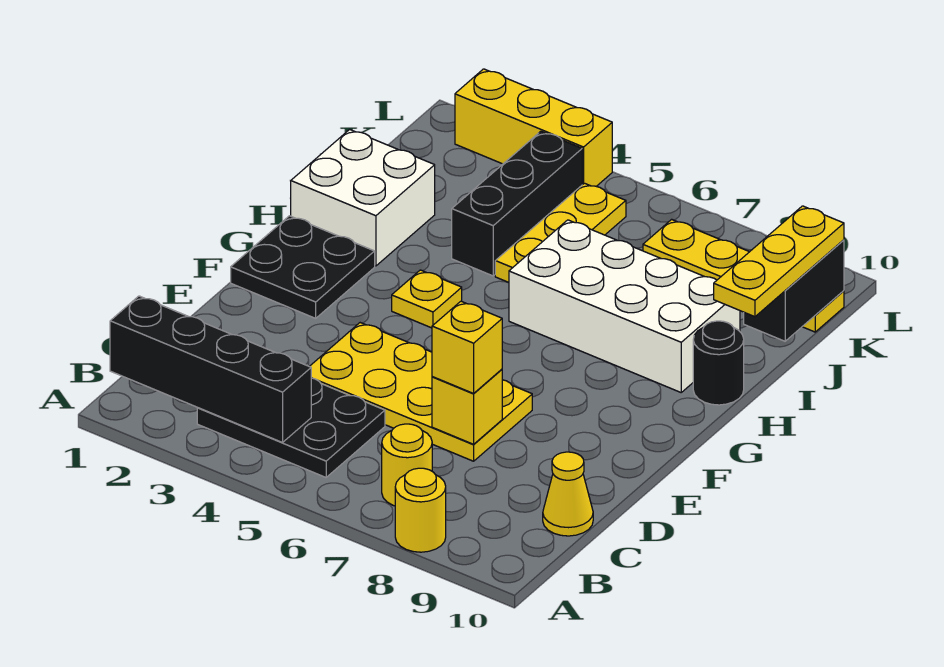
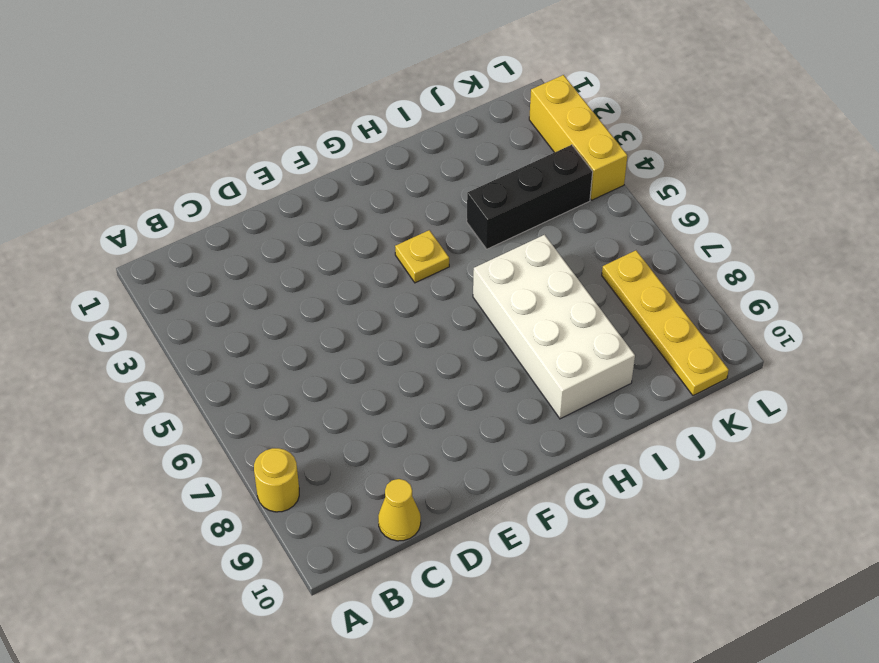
none -> black 2x3 plate [197,378,385,477]
none -> yellow 1x1 round brick [382,424,432,506]
none -> yellow 2x4 plate [309,323,532,461]

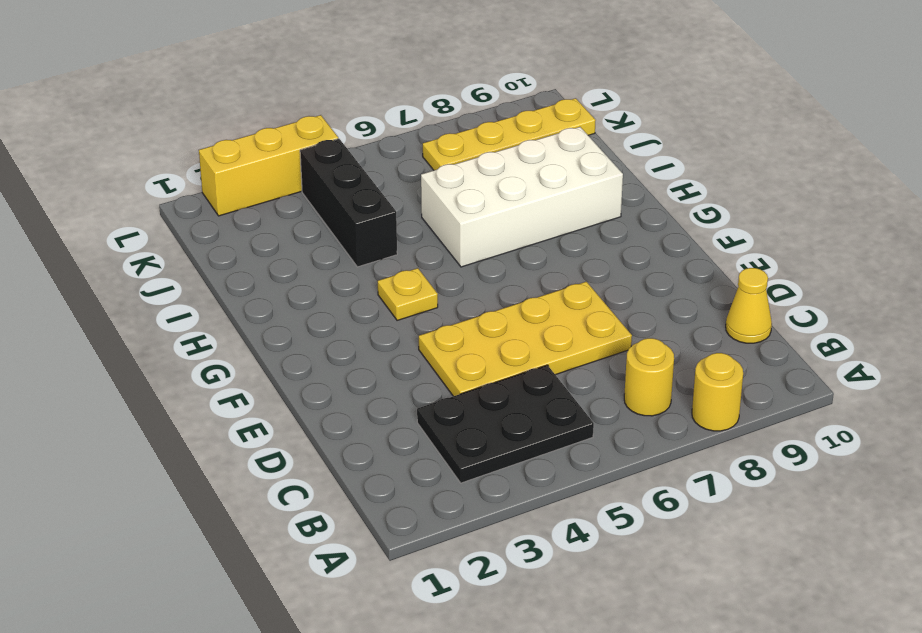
none -> black 2x2 plate [231,216,375,318]
none -> white 2x2 brick [291,129,435,266]
none -> black 1x1 round brick [693,321,744,405]

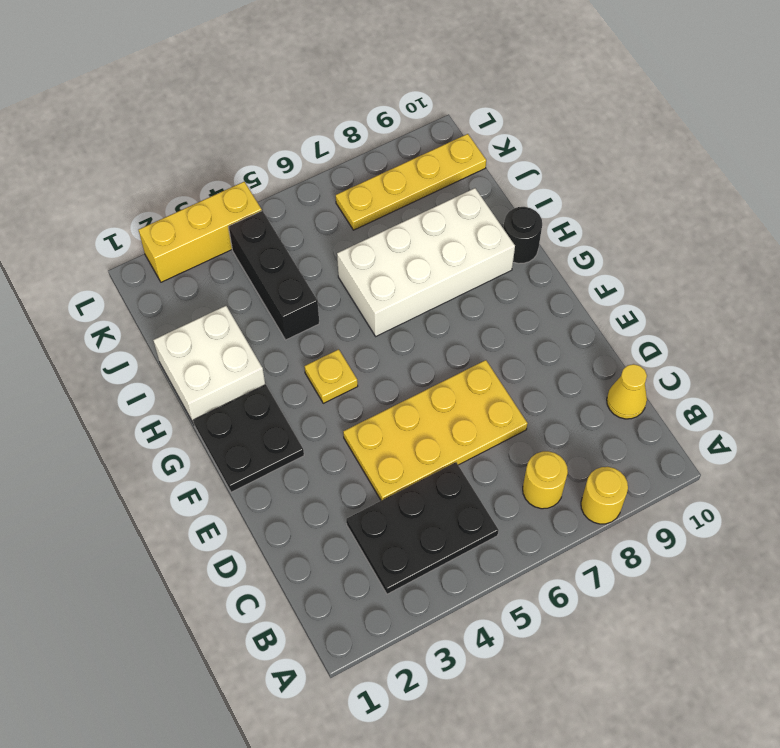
none -> yellow 1x3 plate [495,183,626,283]
none -> black 1x4 brick [110,296,311,442]
none -> yellow 1x1 brick [432,369,502,444]

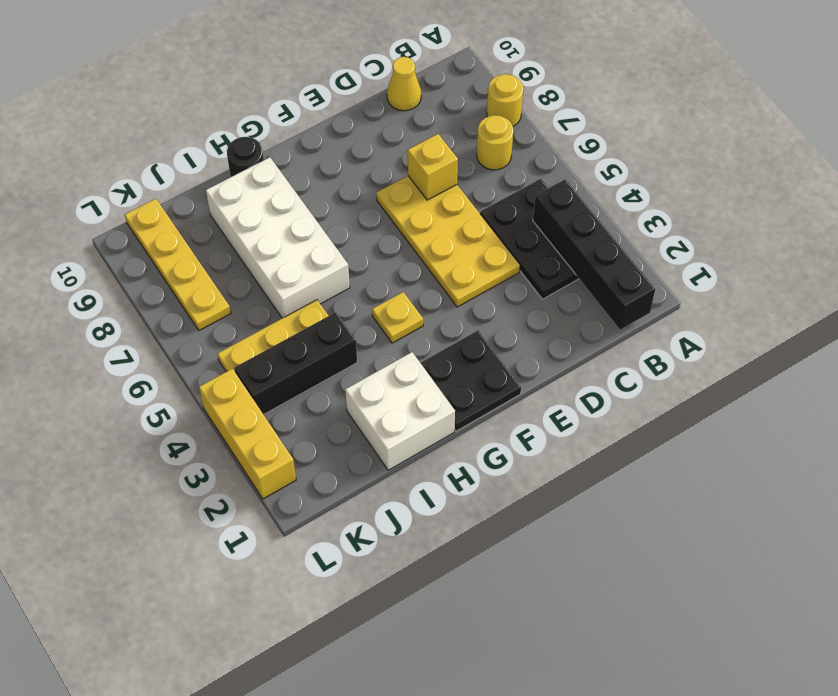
none -> black 1x2 brick [744,240,844,341]
none -> yellow 1x1 brick [432,301,502,393]
none -> yellow 1x3 plate [714,206,844,317]

